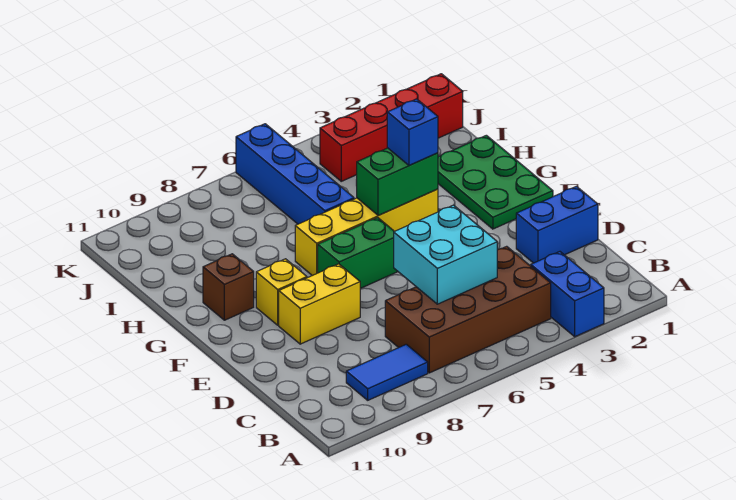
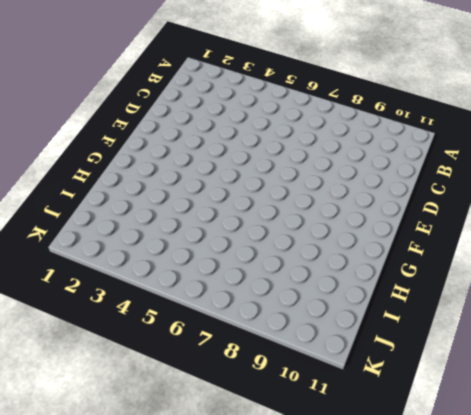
none -> blue 1x2 brick [531,252,604,337]
none -> brown 2x4 brick [385,246,551,373]
none -> blue 1x2 tile [346,344,428,400]

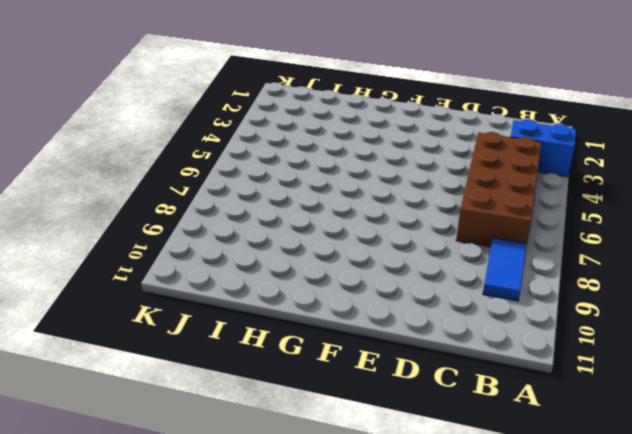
none -> blue 1x2 brick [516,186,598,263]
none -> yellow 1x2 brick [279,264,360,344]
none -> green 2x3 plate [438,135,553,229]

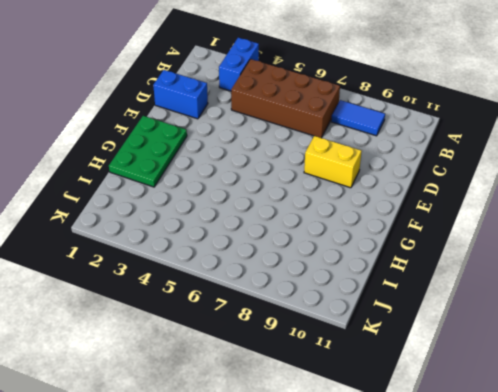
none -> green 1x2 brick [318,218,398,288]
none -> yellow 1x1 brick [256,259,307,325]
none -> yellow 1x4 brick [295,189,438,276]

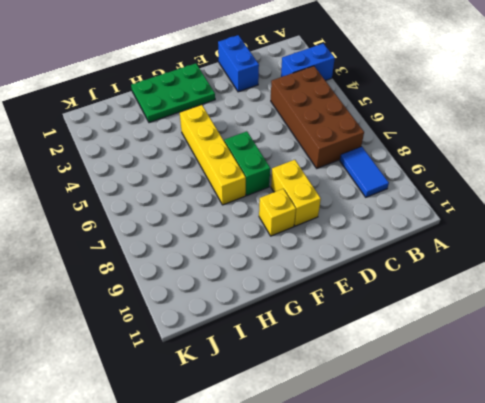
none -> brown 1x1 brick [203,254,254,320]
none -> blue 1x4 brick [236,124,354,224]
none -> red 1x4 brick [320,74,463,181]

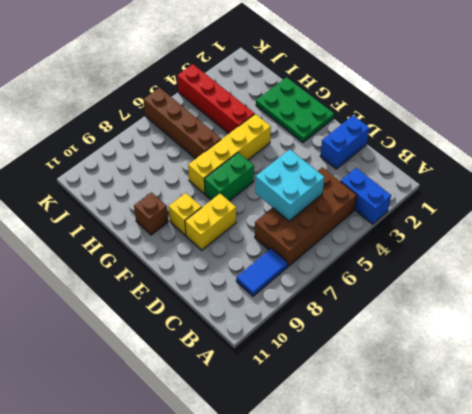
red 1x4 brick [177,64,255,134] -> red 1x4 brick turned to [320,74,463,181]
brown 1x4 brick [143,88,221,159] -> blue 1x4 brick [236,124,354,224]
none -> green 1x2 brick [357,148,438,216]
none -> blue 1x1 brick [387,99,438,165]

